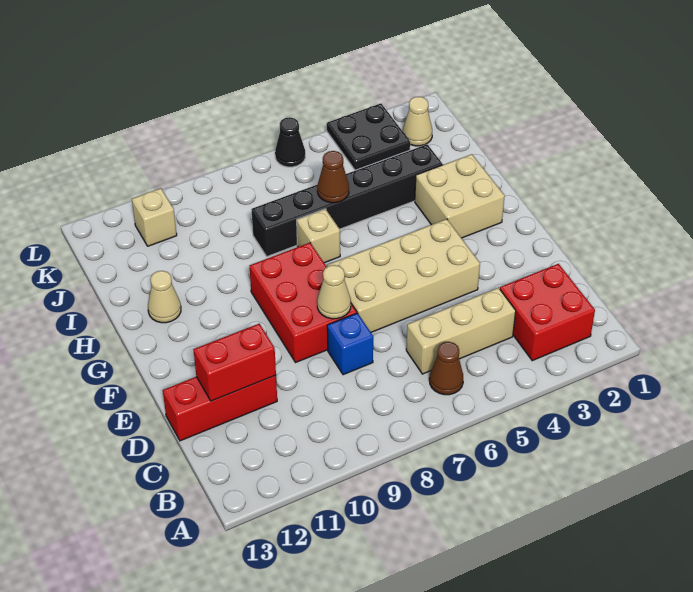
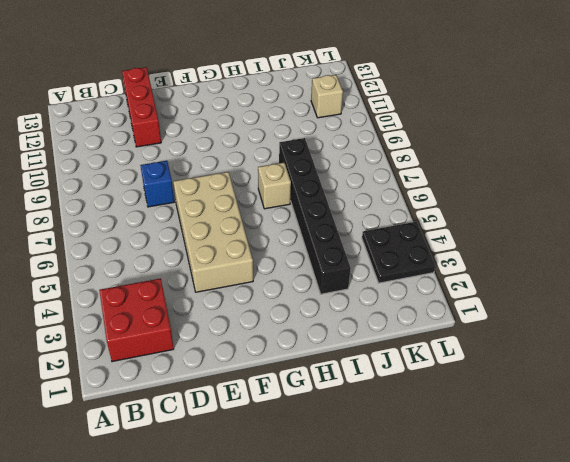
none -> brown 1x1 cone [429,342,463,395]
none -> tan 1x3 brick [406,288,516,374]
none -> red 2x3 brick [250,243,357,363]

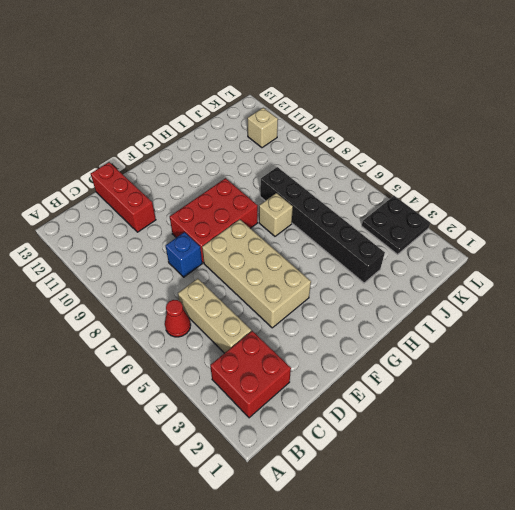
red 1x1 cone [165,300,191,337] -> brown 1x1 cone [429,342,463,395]
none -> tan 2x2 brick [415,154,505,238]
none -> tan 1x1 cone [148,271,181,323]
none -> tan 1x1 cone [403,97,432,146]

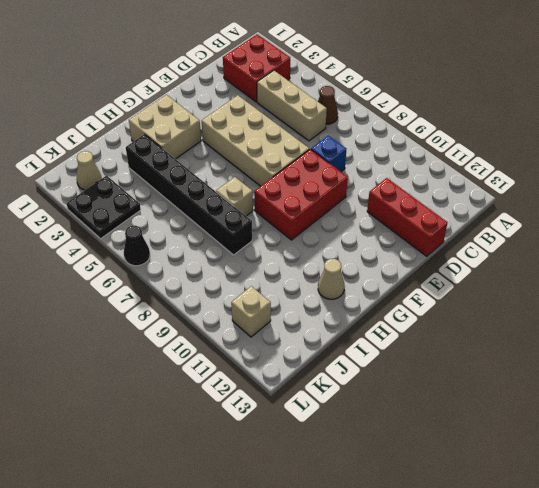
none -> red 1x2 brick [193,324,276,401]
none -> tan 1x1 cone [317,265,351,319]
none -> brown 1x1 cone [317,151,349,203]

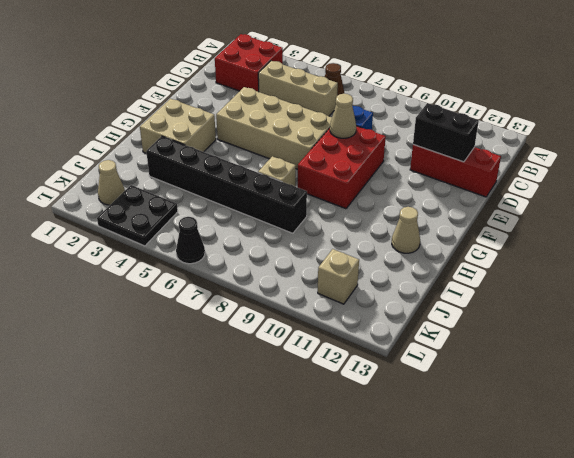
black 1x2 brick [413,103,479,162] -> red 1x2 brick [193,324,276,401]
none -> brown 1x1 cone [317,151,349,203]

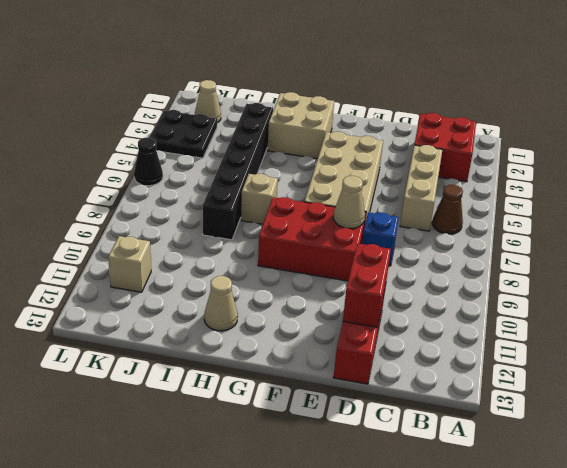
none -> brown 1x1 cone [317,151,349,203]

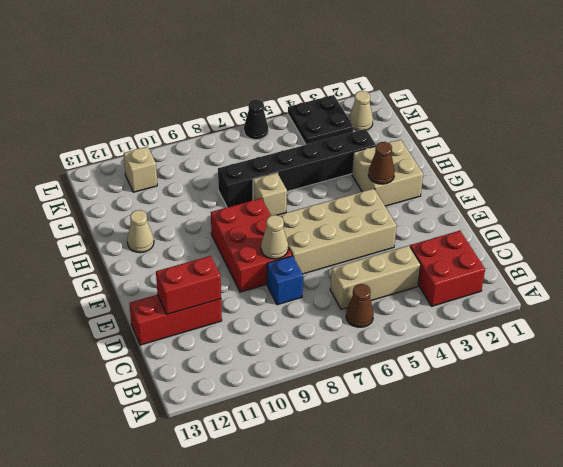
brown 1x1 cone [368,142,395,184] -> brown 1x1 cone moved to [317,151,349,203]

